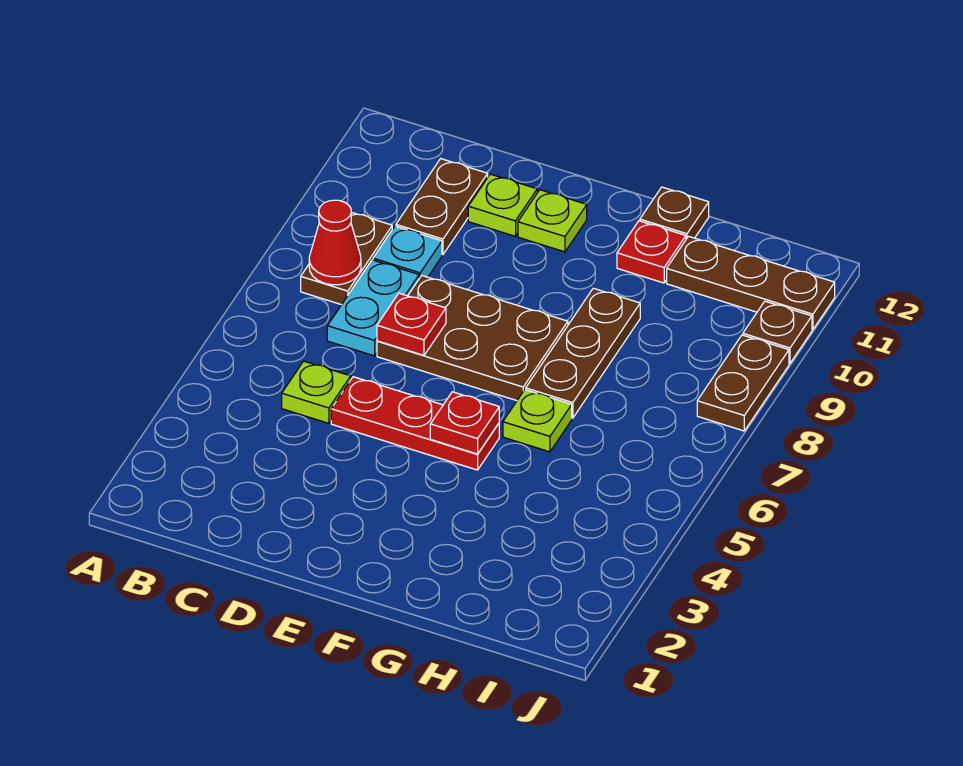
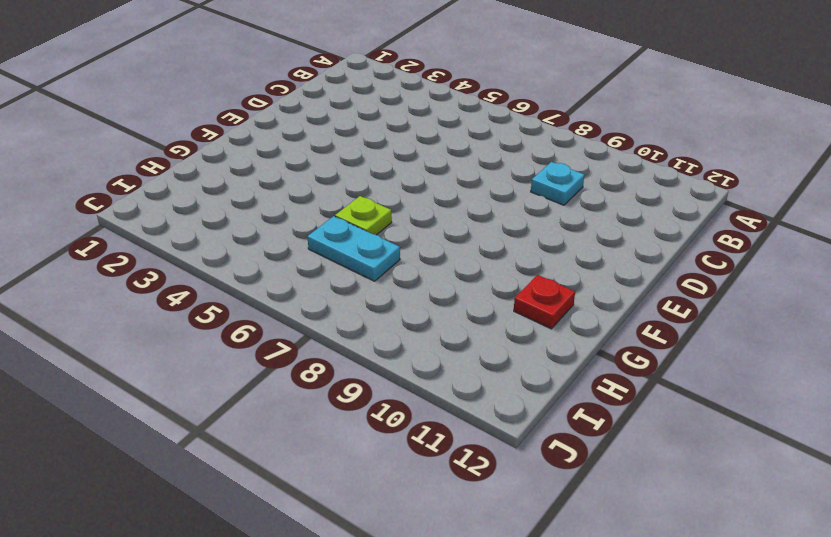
cyan 1x2 plate [307,216,400,281] -> cyan 1x2 plate moved to [327,260,419,356]
none -> brown 1x2 plate [301,212,392,305]
none -> lime 1x1 plate [282,361,351,423]
none -> brown 1x2 plate [396,159,488,255]

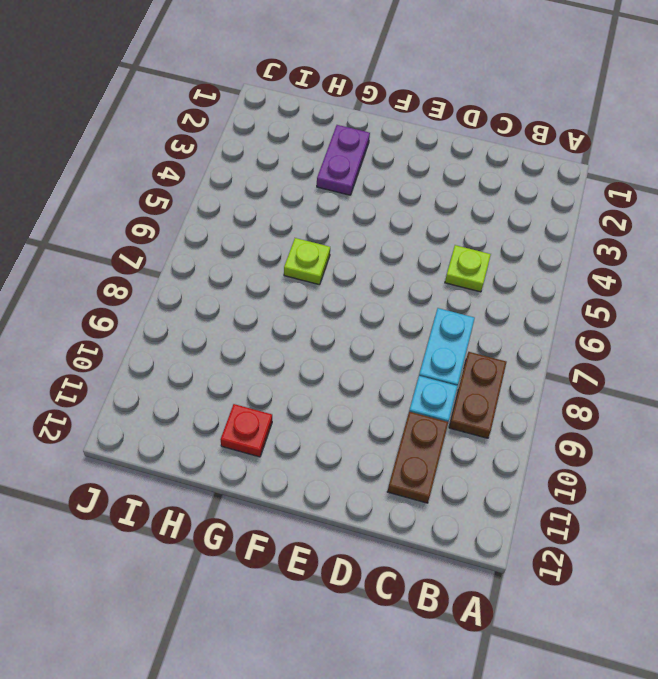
purple 1x2 plate [317,125,370,195] -> none
none -> red 1x3 plate [331,377,499,470]
none -> brown 2x3 plate [377,276,568,401]
none -> lime 1x1 plate [468,174,537,236]

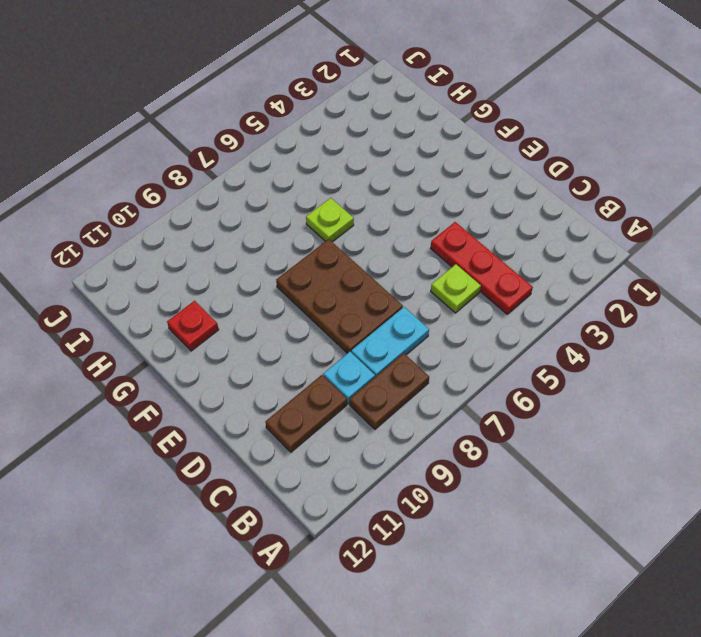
red 1x3 plate [430,222,533,314] -> red 1x3 plate moved to [331,377,499,470]
none -> lime 1x1 plate [468,174,537,236]
none -> lime 1x1 plate [518,190,587,252]
none -> brown 1x3 plate [526,288,640,418]

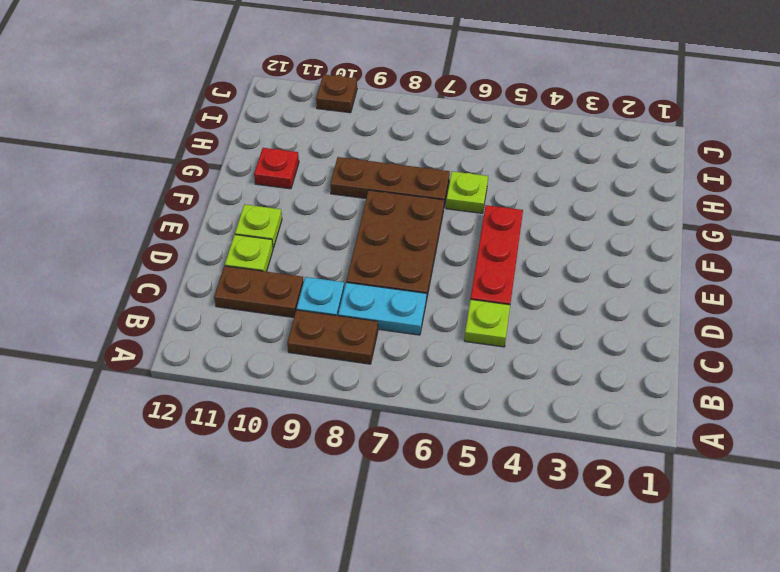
none -> brown 1x1 plate [640,187,709,239]
none -> brown 1x3 plate [667,236,835,330]
none -> brown 1x2 plate [697,335,789,431]

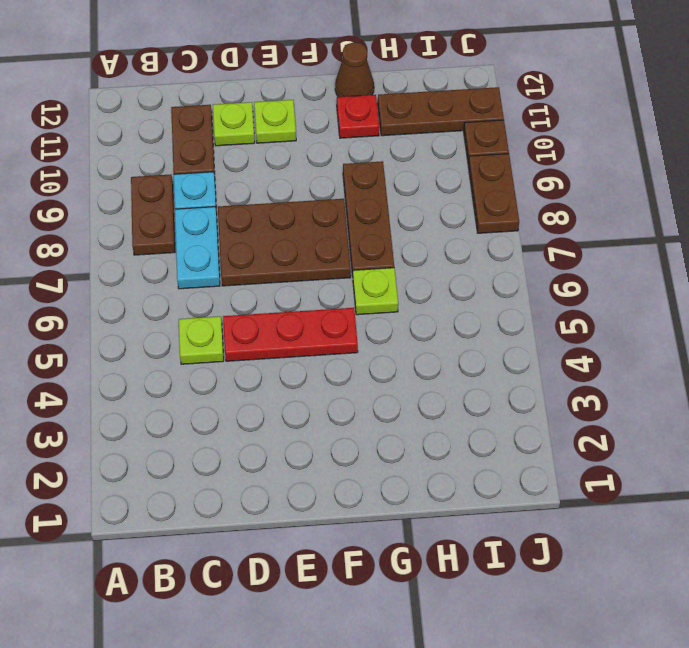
brown 1x1 cone [335,42,374,97] -> brown 1x1 plate [640,187,709,239]
none -> red 1x1 cone [309,200,361,285]
none -> red 1x1 plate [377,293,446,355]
none -> red 1x1 plate [430,392,499,454]

